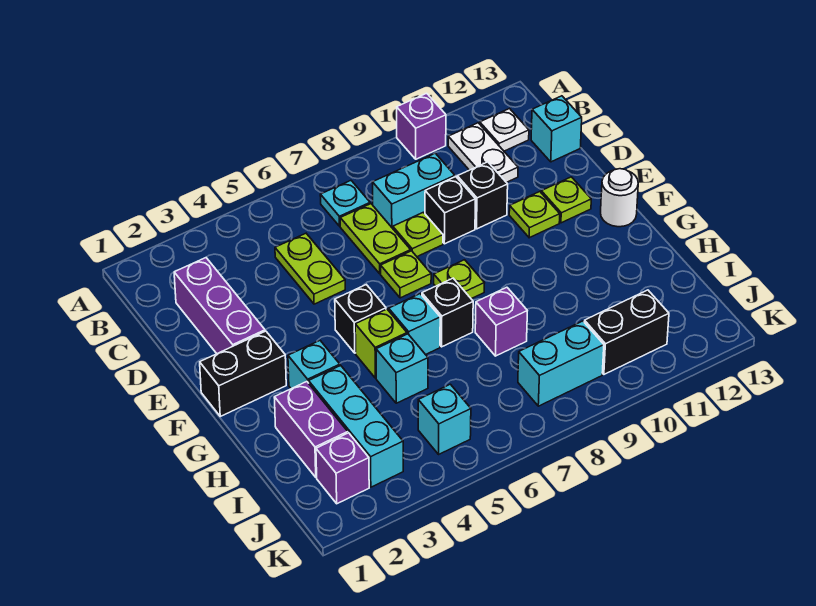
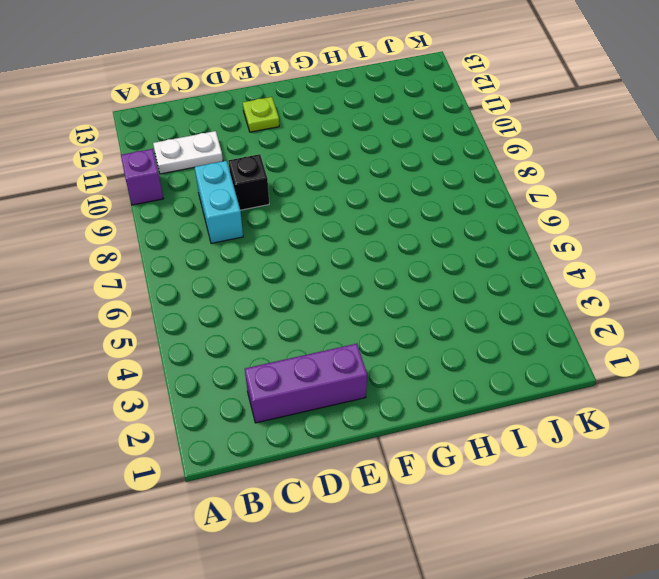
none -> cyan 1x1 plate [320,181,370,226]
none -> white 1x1 plate [480,109,529,151]
none -> lime 1x2 plate [275,233,345,304]
none -> lime 1x2 plate [340,204,411,274]

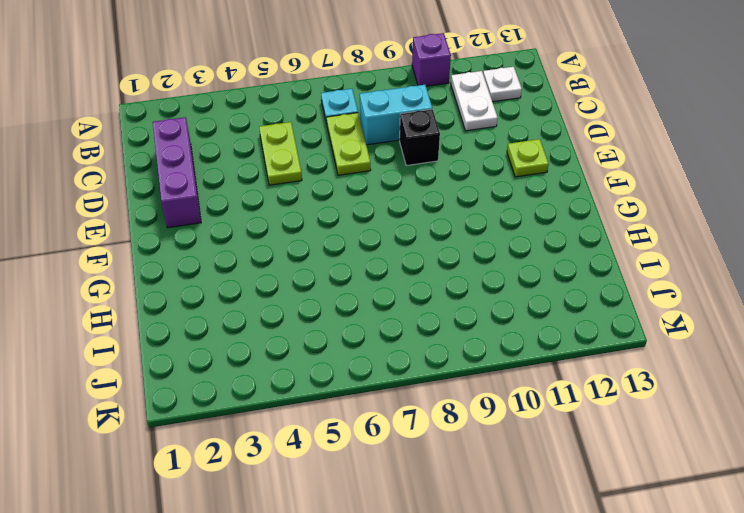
none -> cyan 1x1 brick [531,96,582,162]
none -> lime 1x1 plate [393,212,443,257]
none -> black 1x1 brick [457,162,508,229]
none -> lime 1x1 plate [381,251,431,298]

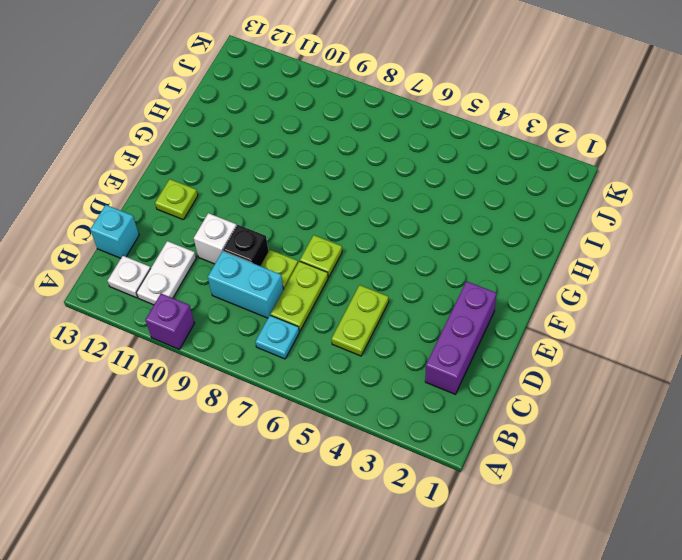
white 1x1 brick [194,213,237,264] -> black 1x1 brick [457,162,508,229]
none -> lime 1x1 plate [509,192,560,238]
none -> black 1x2 brick [200,331,286,416]
none -> black 1x1 brick [335,285,386,353]
none -> lime 1x1 plate [434,260,484,299]

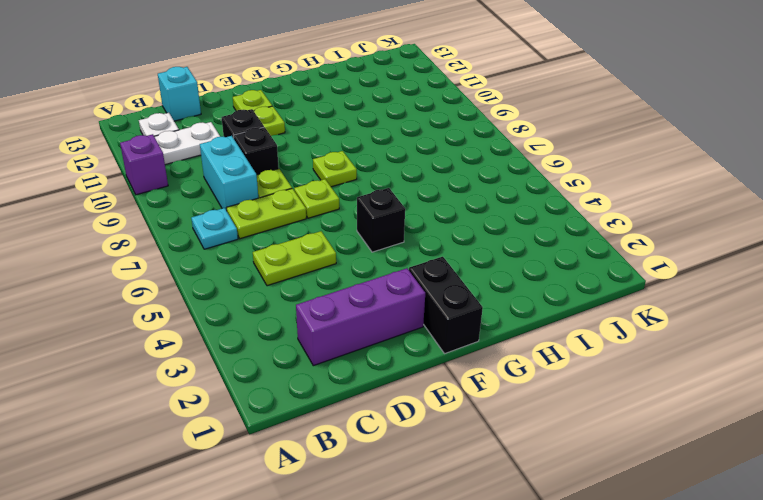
none -> white 1x1 round brick [601,169,638,227]
none -> cyan 1x1 brick [288,341,340,389]
none -> lime 1x1 brick [355,309,407,378]
none -> cyan 1x1 brick [389,294,440,355]

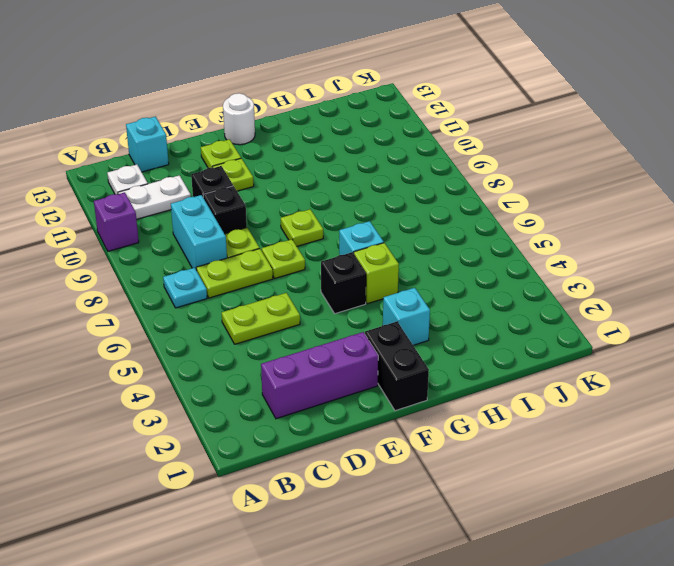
none -> black 1x1 brick [422,278,473,347]
none -> purple 1x2 brick [274,382,348,477]
none -> cyan 1x3 brick [309,366,403,487]
none -> cyan 1x1 brick [376,334,428,403]

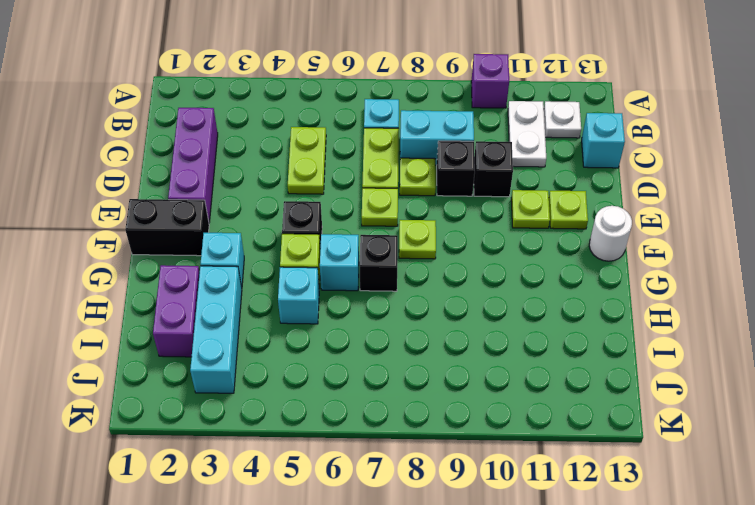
none -> purple 1x1 brick [475,287,527,356]
none -> purple 1x1 brick [316,433,369,504]
none -> cyan 1x1 brick [418,384,471,454]
none -> cyan 1x2 brick [518,321,604,406]

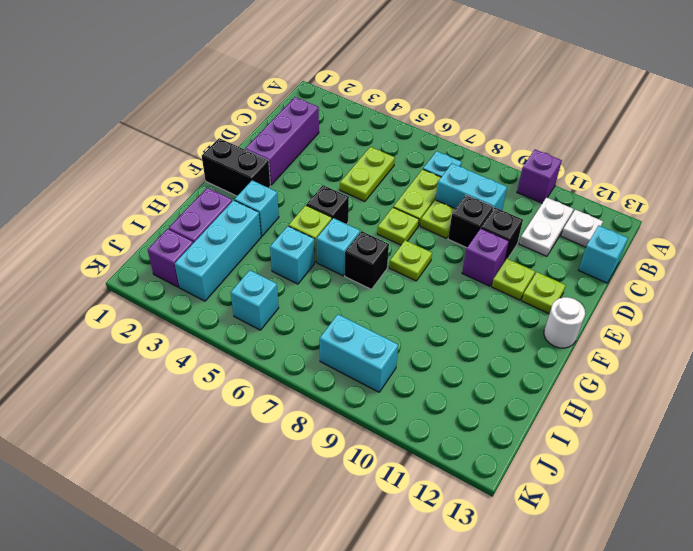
purple 1x1 brick [462,228,509,286] -> purple 1x1 brick moved to [475,287,527,356]
none -> black 1x2 brick [584,290,669,374]

